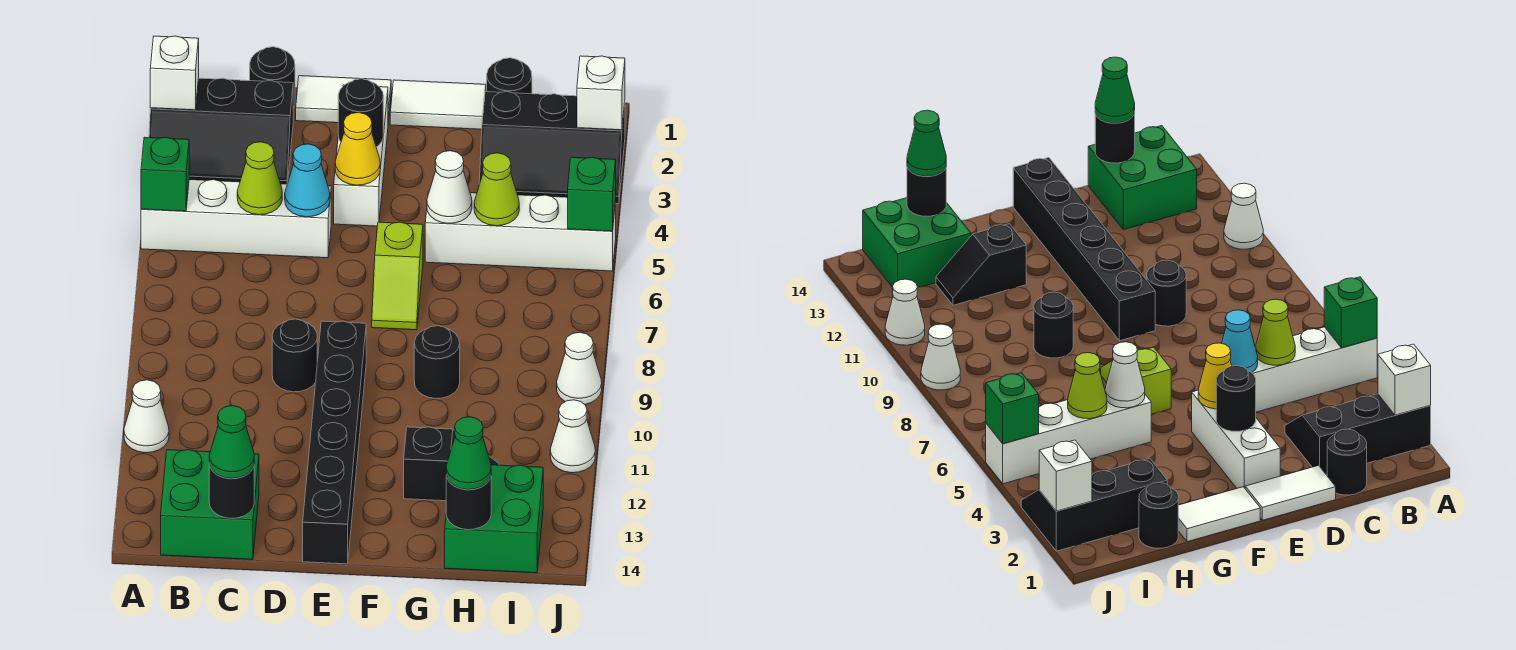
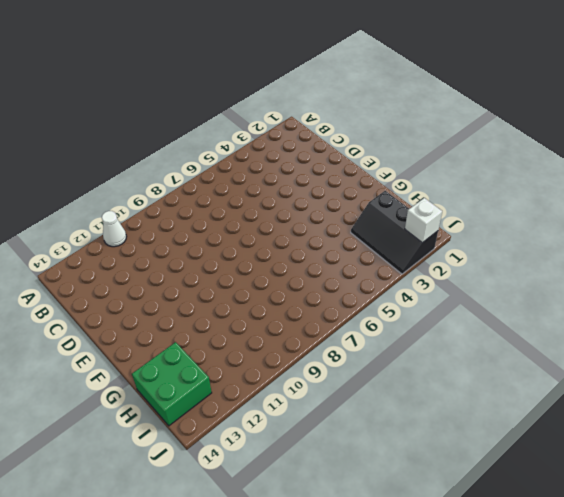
none -> black 2x3 slope [149,78,293,184]
none -> white 1x4 brick [141,180,331,258]
none -> green 2x2 brick [161,450,259,560]
none -> black 1x1 round brick [250,47,295,109]

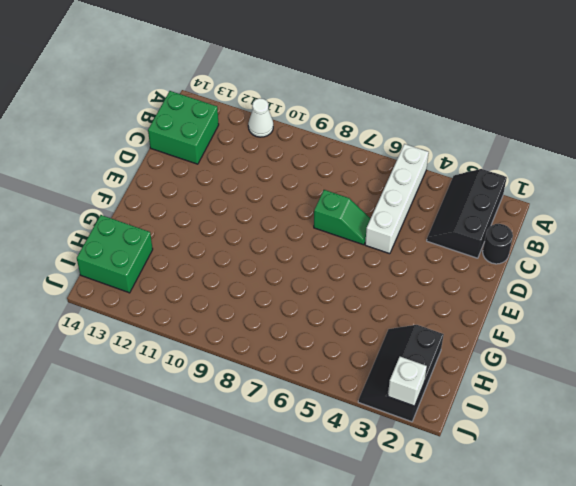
green 1x2 slope [314,190,371,245] -> none
none -> white 1x2 tile [296,76,391,123]
none -> black 1x1 round brick [272,319,317,392]
none -> white 1x3 brick [334,85,388,226]
none -> black 1x6 brick [303,321,366,564]

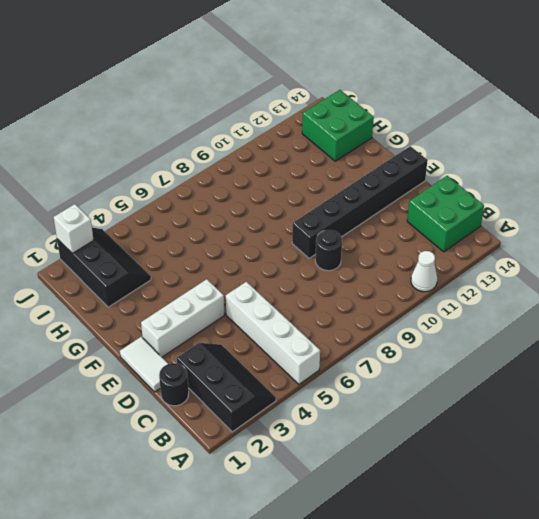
none -> white 1x2 tile [390,80,486,129]
none -> lime 1x2 slope [372,222,423,330]
none -> white 1x4 brick [425,191,616,271]
none -> black 1x1 round brick [414,326,460,399]

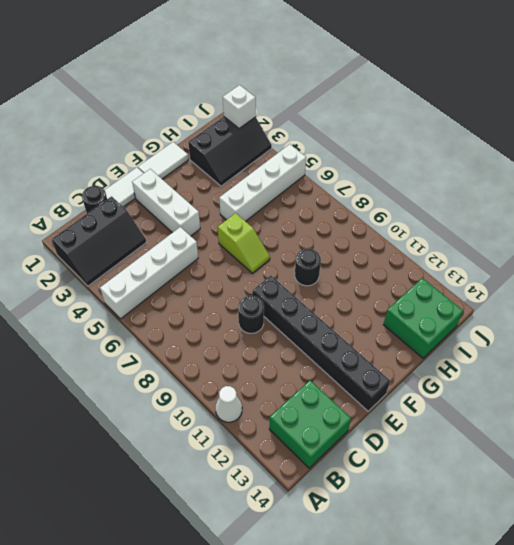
none -> black 1x2 slope [404,427,499,501]
none -> black 1x1 round brick [487,58,532,94]
none -> white 1x1 cone [557,332,602,405]
none -> white 1x1 cone [550,400,595,473]

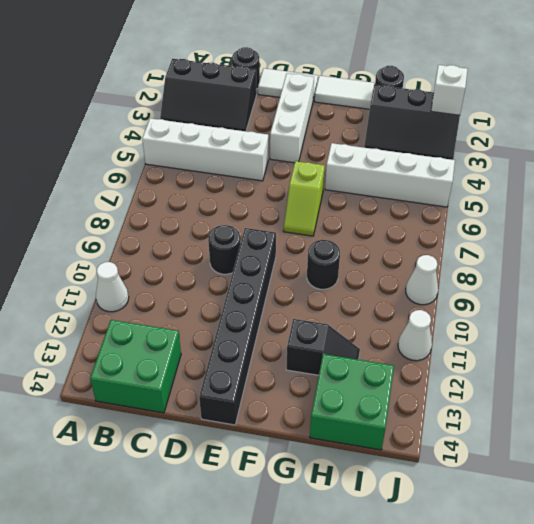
none -> white 1x1 brick [150,36,199,110]
none -> green 1x1 brick [141,137,189,211]
none -> lime 1x1 cone [237,142,282,215]
none -> black 1x1 round brick [209,463,254,518]

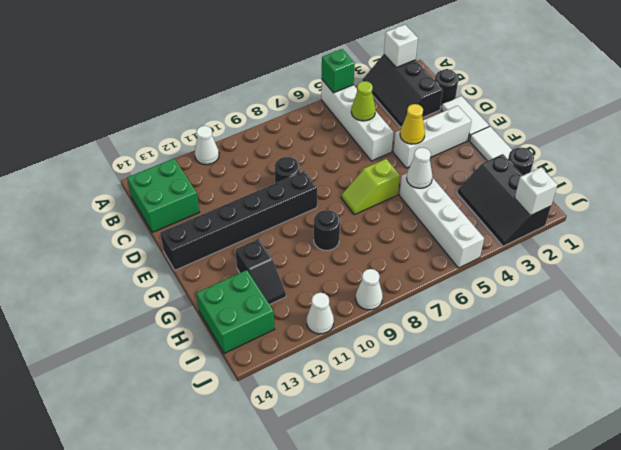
none -> black 1x1 round brick [209,463,254,518]
none -> cyan 1x1 cone [285,144,330,217]
none -> black 1x1 round brick [338,79,383,147]
none -> lime 1x1 cone [474,153,519,226]

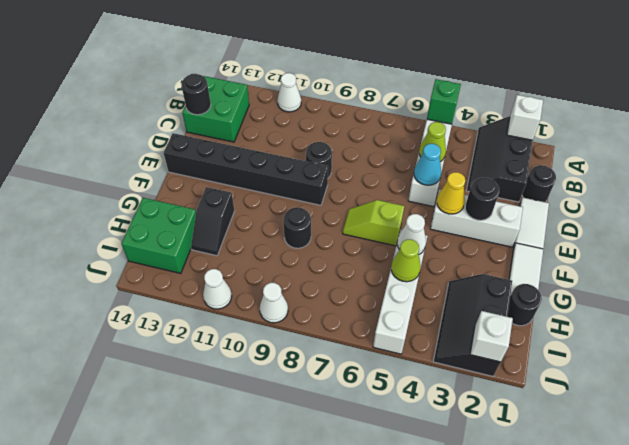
none -> black 1x1 round brick [446,475,491,530]
none -> green 1x1 brick [568,157,616,231]
none -> green 1x1 cone [209,406,254,478]
none -> green 1x1 cone [446,417,491,490]

